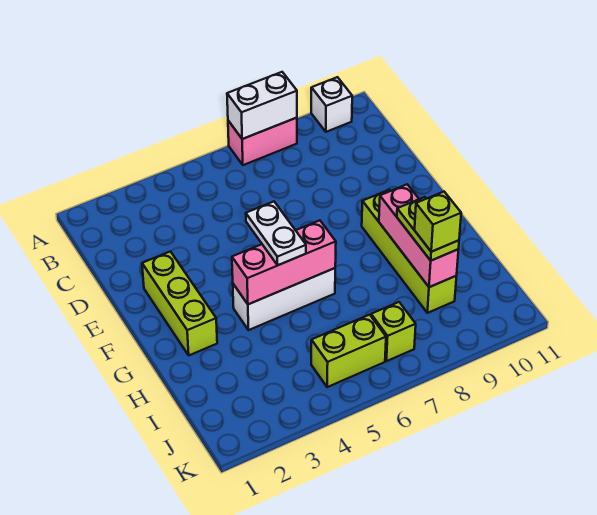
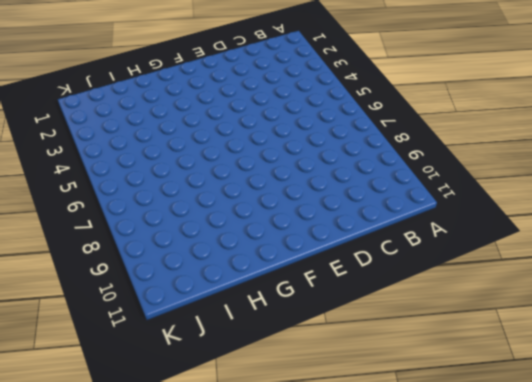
none -> pink 1x2 brick [228,118,297,165]
none -> white 1x1 brick [311,77,352,132]
none -> lime 1x3 brick [142,251,217,355]

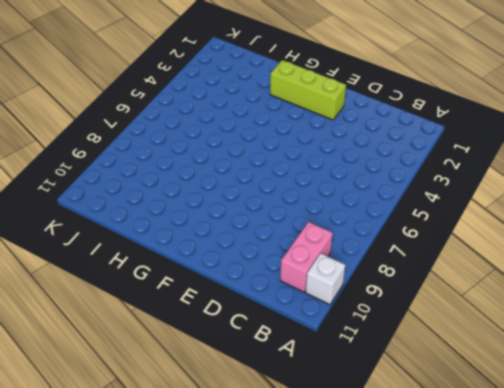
pink 1x2 brick [280,222,333,292] -> pink 1x2 brick moved to [228,118,297,165]
none -> lime 1x4 brick [362,190,457,313]
none -> white 1x3 brick [233,268,335,330]
none -> lime 1x2 brick [311,315,386,387]

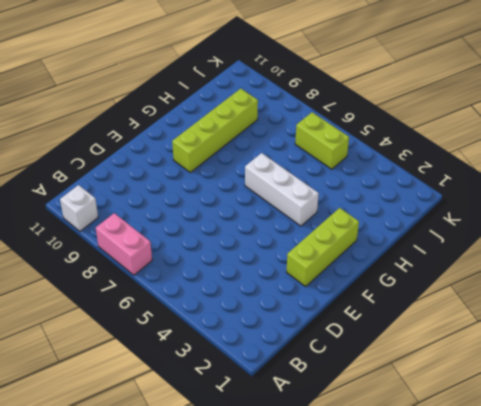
none -> lime 1x1 brick [371,302,416,361]
none -> white 1x2 brick [227,72,297,139]
none -> pink 1x3 brick [232,220,336,304]

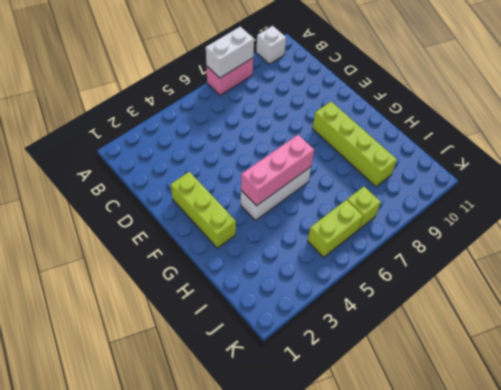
none -> pink 1x3 brick [379,184,459,287]
none -> white 1x2 plate [246,202,306,265]
none -> lime 1x2 plate [397,197,459,261]

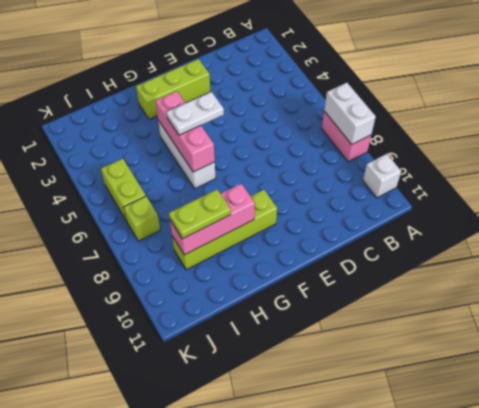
none -> lime 1x1 brick [415,192,461,252]

